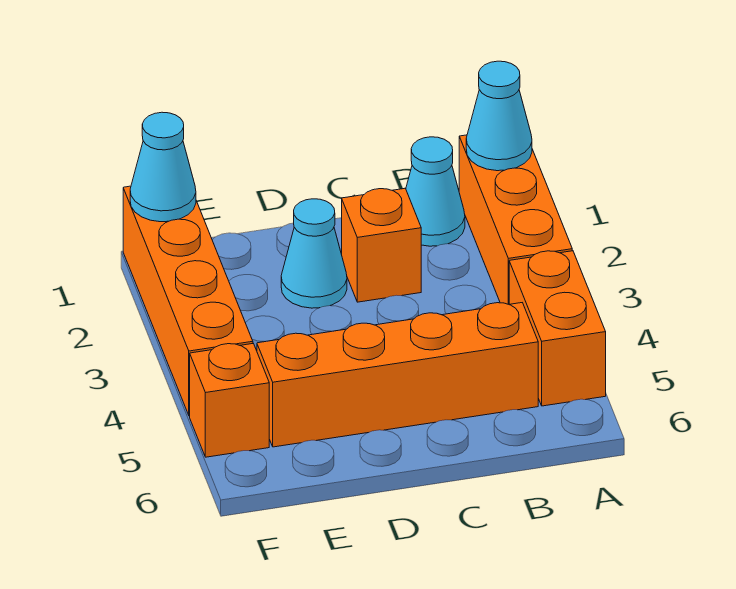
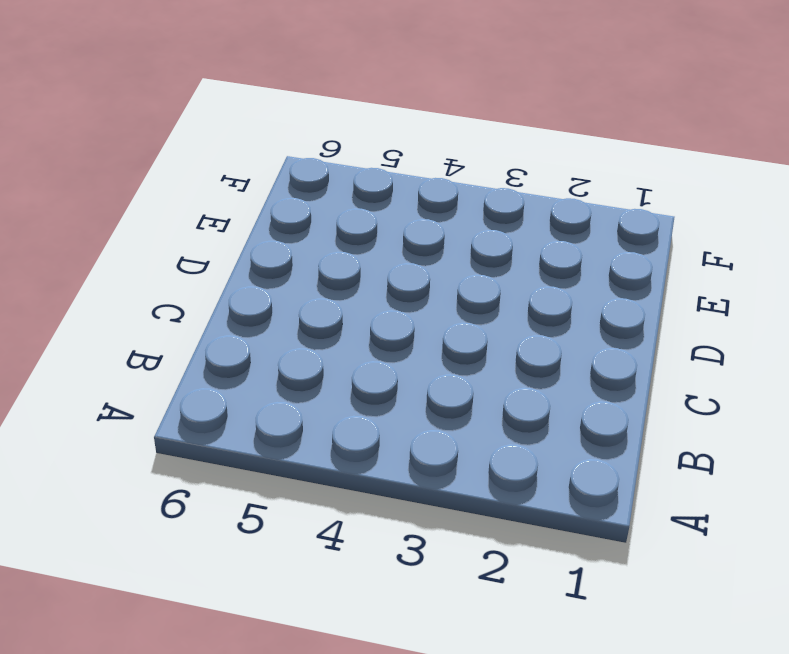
none -> orange 1x3 brick [459,135,572,304]
none -> orange 1x2 brick [509,251,606,406]

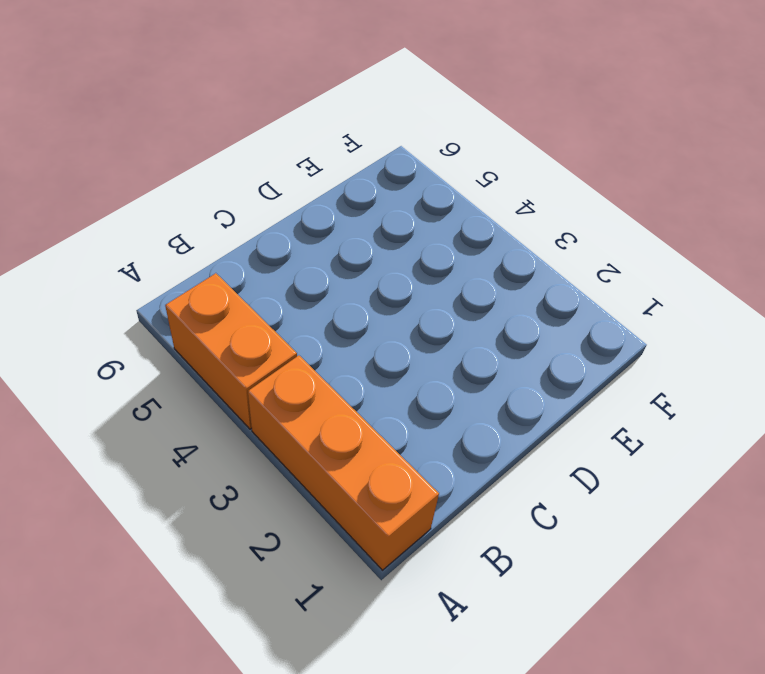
none -> cyan 1x1 cone [406,137,465,246]
none -> orange 1x4 brick [257,303,538,447]

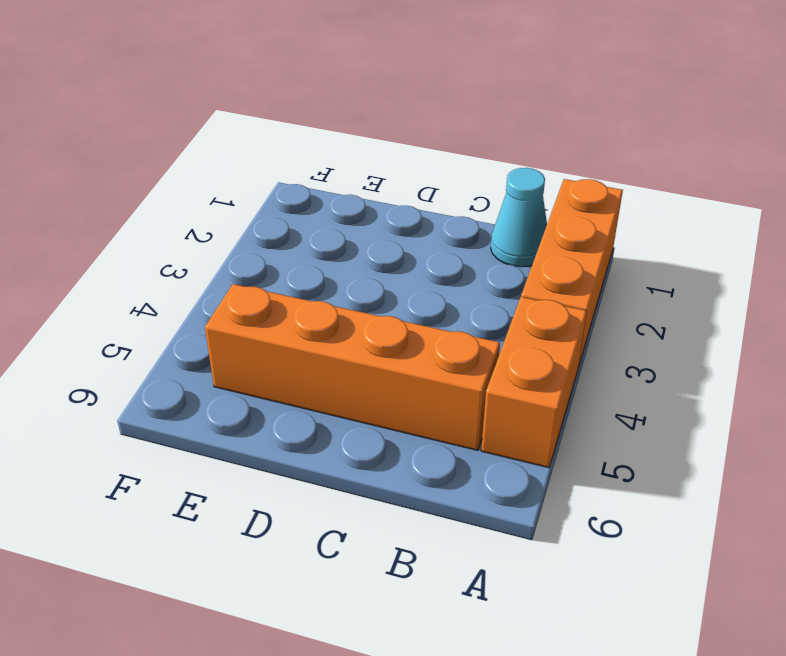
none -> orange 1x1 brick [342,188,421,302]
none -> cyan 1x1 cone [281,199,347,308]

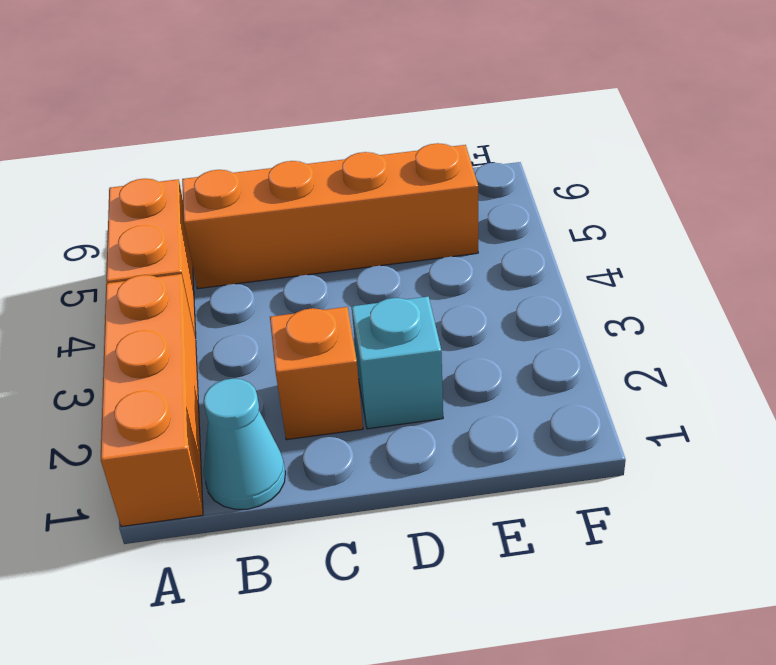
cyan 1x1 brick [352,297,443,429] -> cyan 1x1 cone [281,199,347,308]
none -> orange 1x4 brick [123,186,253,416]
none -> orange 1x1 brick [190,344,269,457]

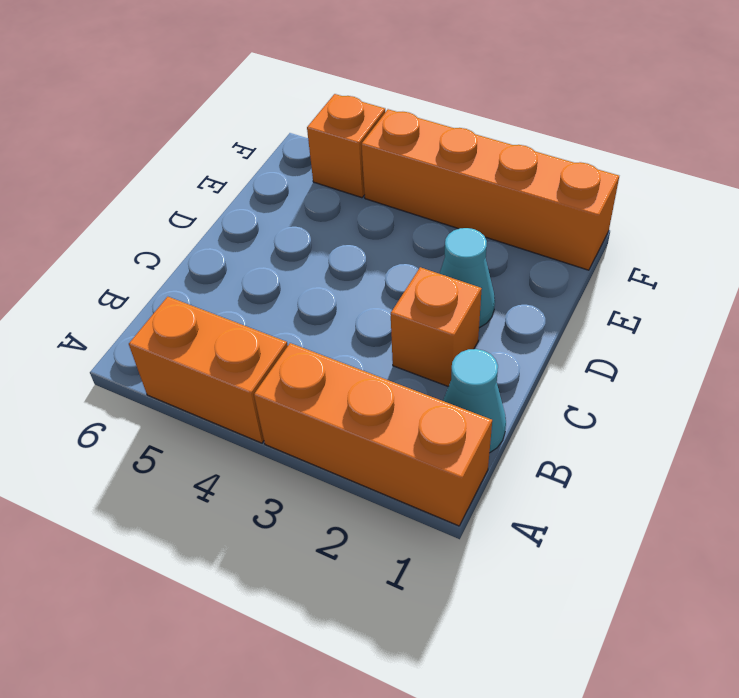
none -> orange 1x4 brick [257,303,538,447]
none -> cyan 1x1 cone [466,61,532,171]

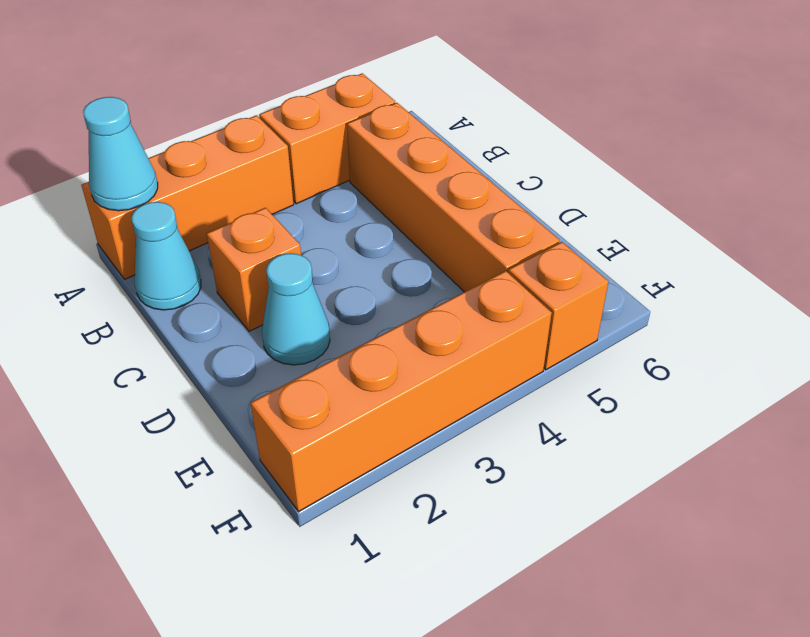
none -> cyan 1x1 cone [130,112,196,222]

